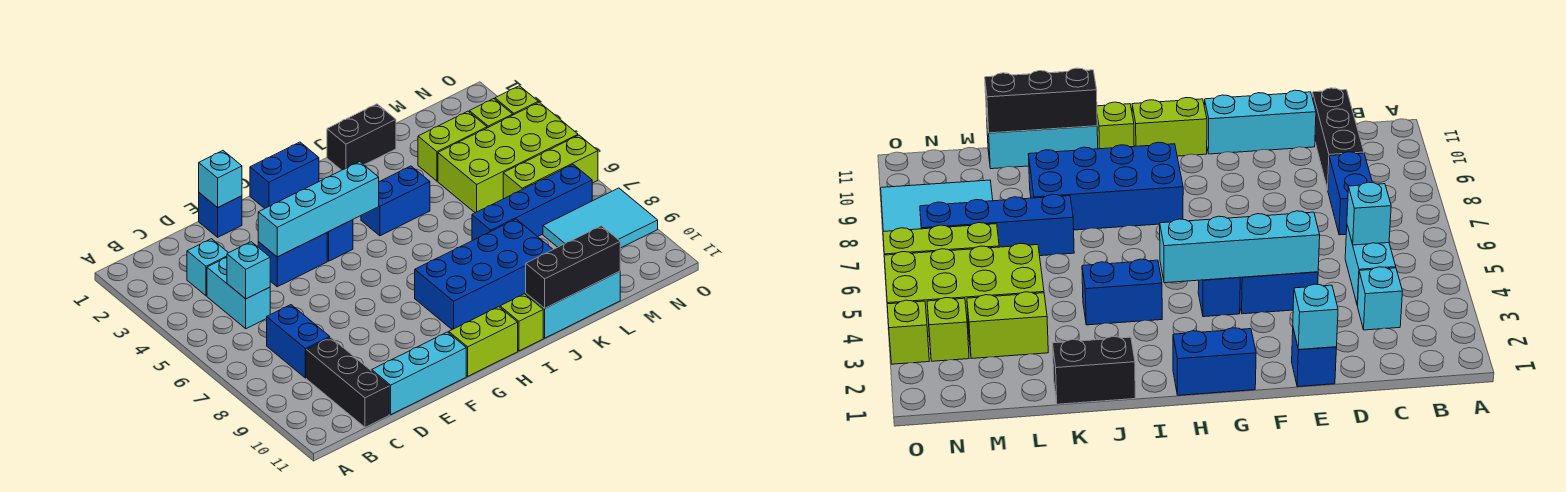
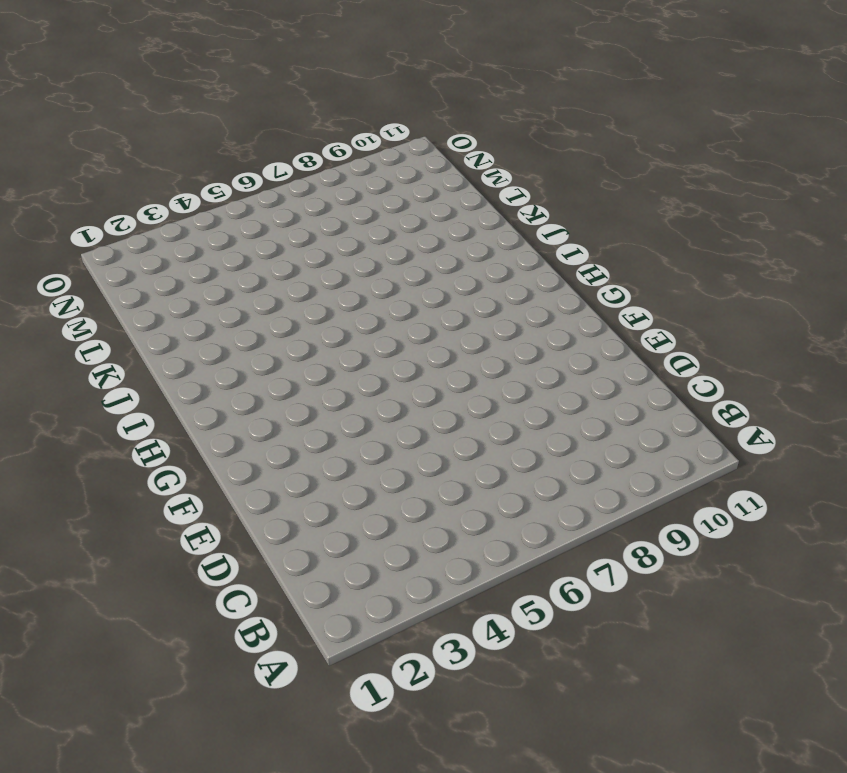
none -> cyan 1x1 brick [187,239,228,296]
none -> cyan 1x2 brick [207,258,270,329]
none -> blue 1x2 brick [267,305,330,378]

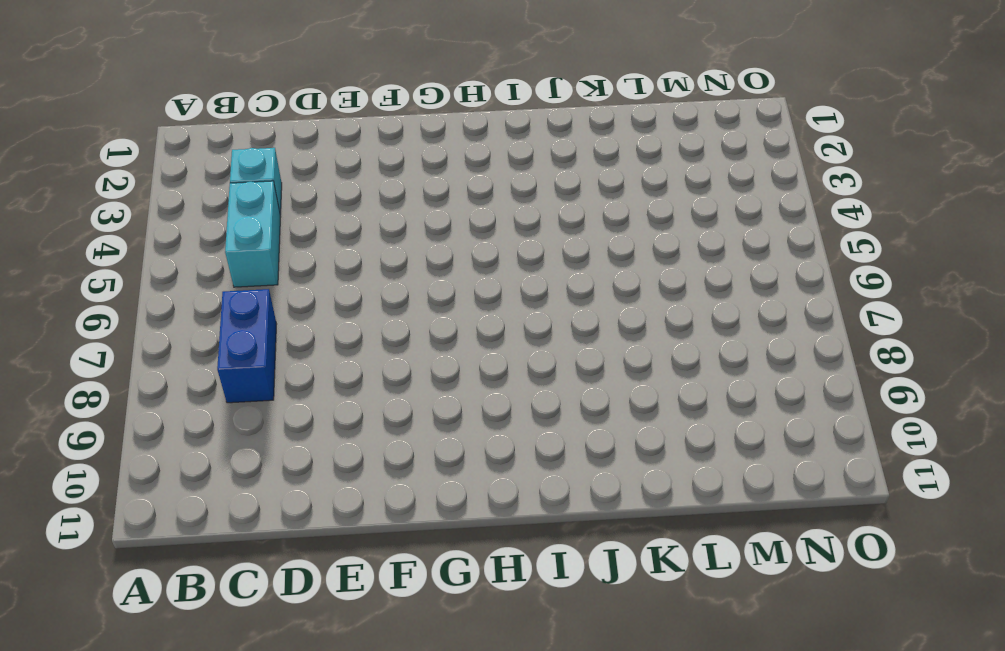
none -> black 1x3 brick [306,337,389,427]
none -> cyan 1x3 brick [372,332,466,414]
none -> blue 1x1 brick [199,193,242,237]

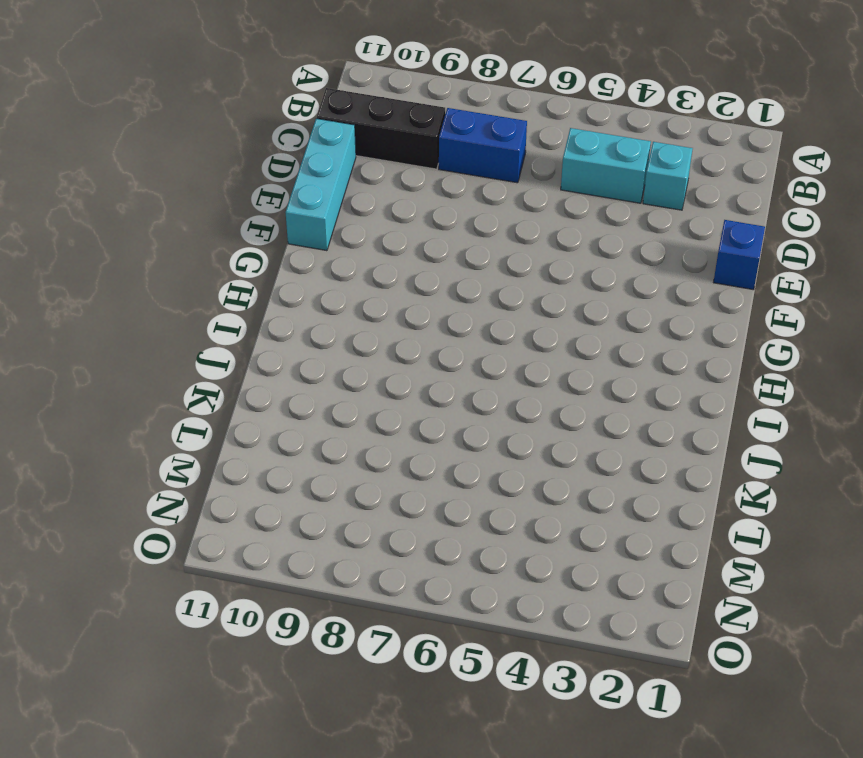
none -> blue 1x2 brick [258,233,327,287]
none -> blue 1x2 brick [250,142,319,209]
none -> blue 1x1 brick [327,220,353,261]

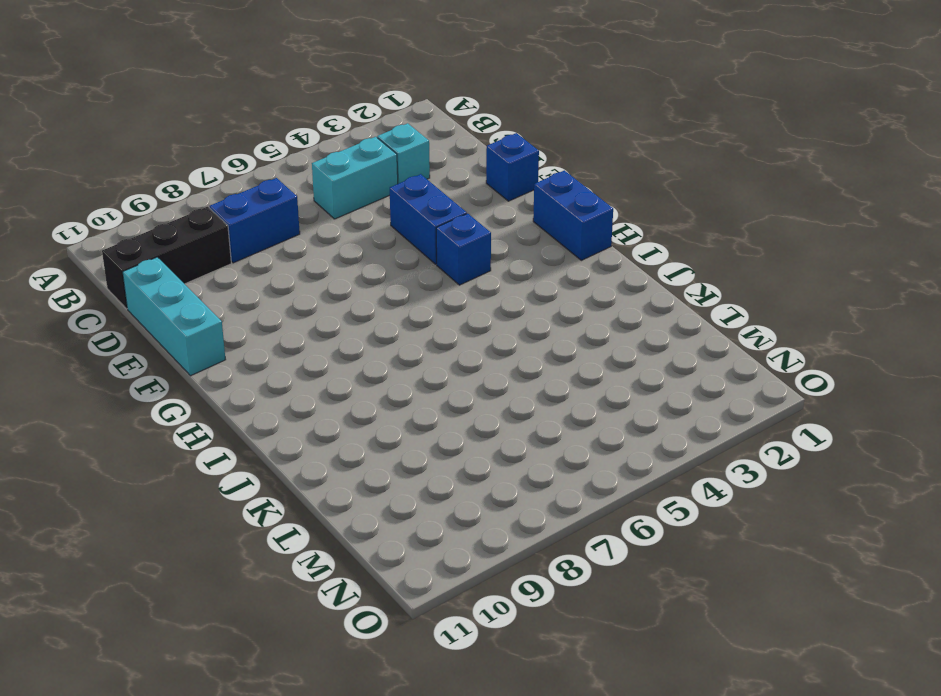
none -> lime 1x2 brick [449,307,518,376]
none -> blue 2x4 brick [415,219,553,330]
none -> blue 1x2 brick [361,166,430,236]

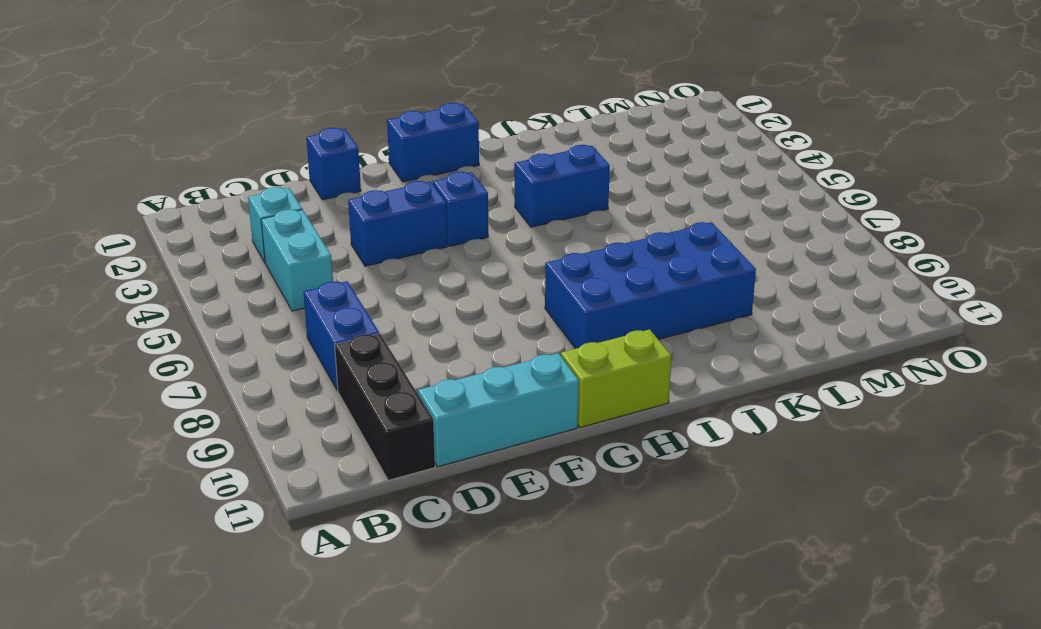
none -> lime 1x1 brick [500,294,543,351]
none -> black 1x2 brick [327,104,396,170]
none -> cyan 1x3 brick [526,271,620,338]

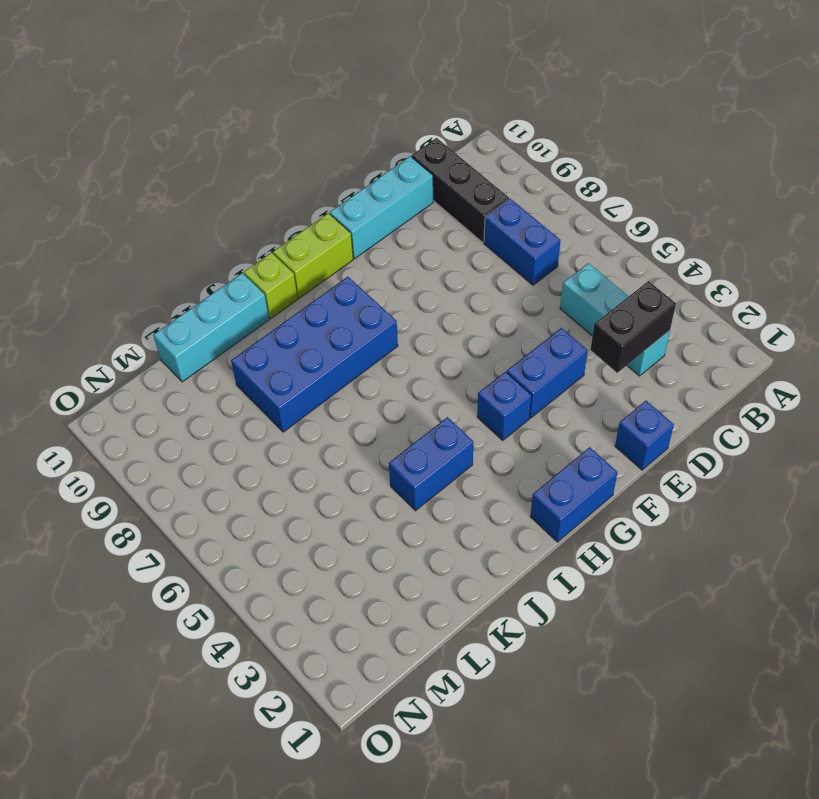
black 1x2 brick [590,281,676,373] -> black 1x2 brick moved to [327,104,396,170]
none -> blue 1x4 brick [472,164,592,241]
none -> lime 1x2 brick [418,111,487,181]
none -> lime 2x4 brick [438,102,578,213]

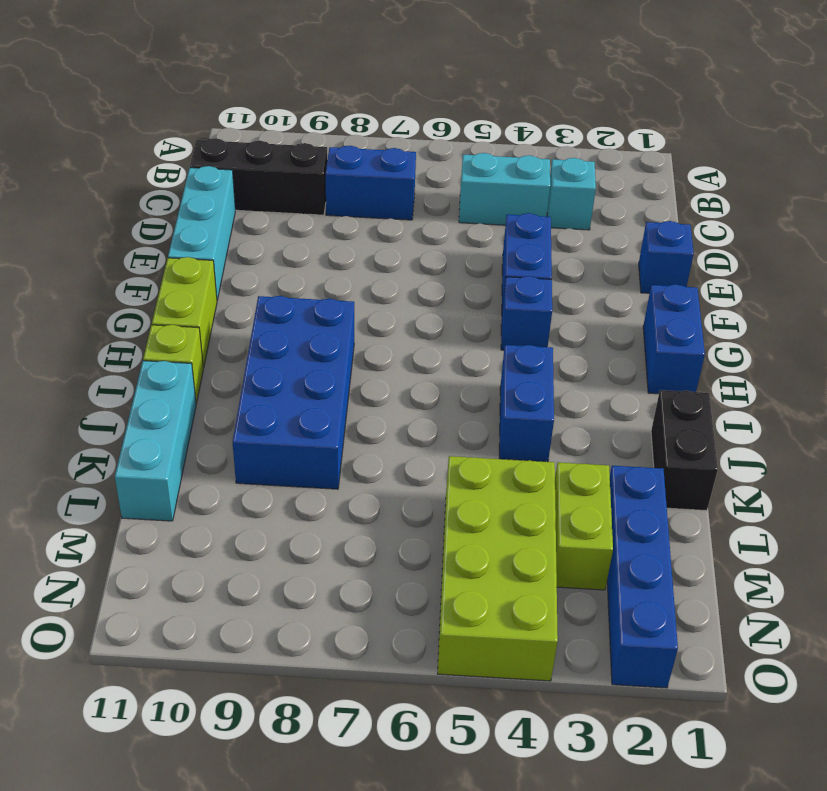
blue 1x4 brick [607,466,678,688] -> blue 1x4 brick moved to [472,164,592,241]
none -> lime 1x3 brick [503,135,598,199]
none -> cyan 2x3 tile [543,188,658,248]
none -> lime 1x1 brick [469,99,513,128]

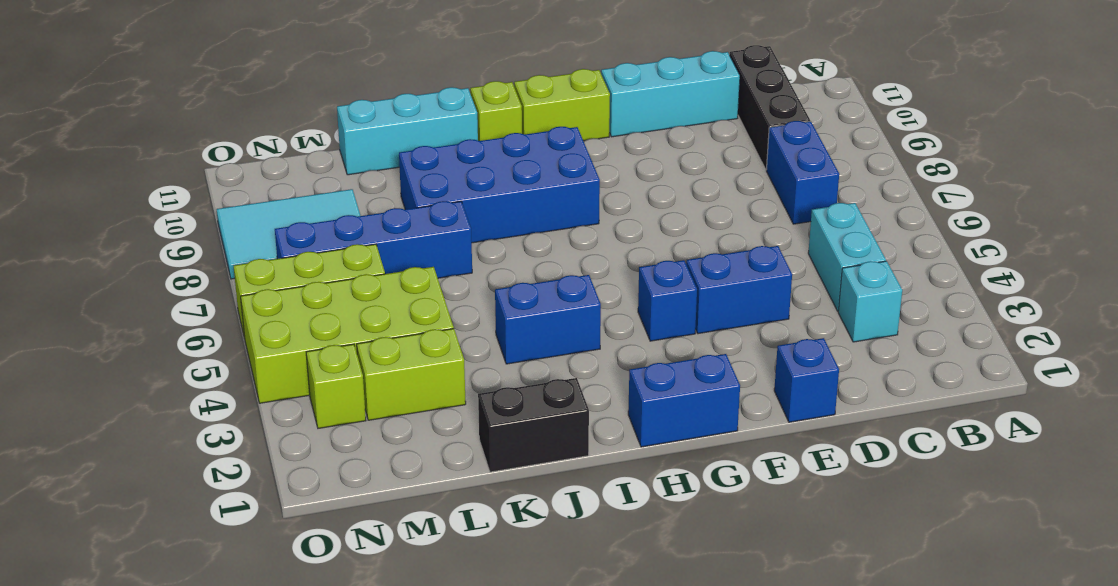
none -> lime 1x1 brick [495,86,538,115]
none -> cyan 1x1 brick [227,242,270,299]
none -> cyan 1x1 brick [199,151,242,208]

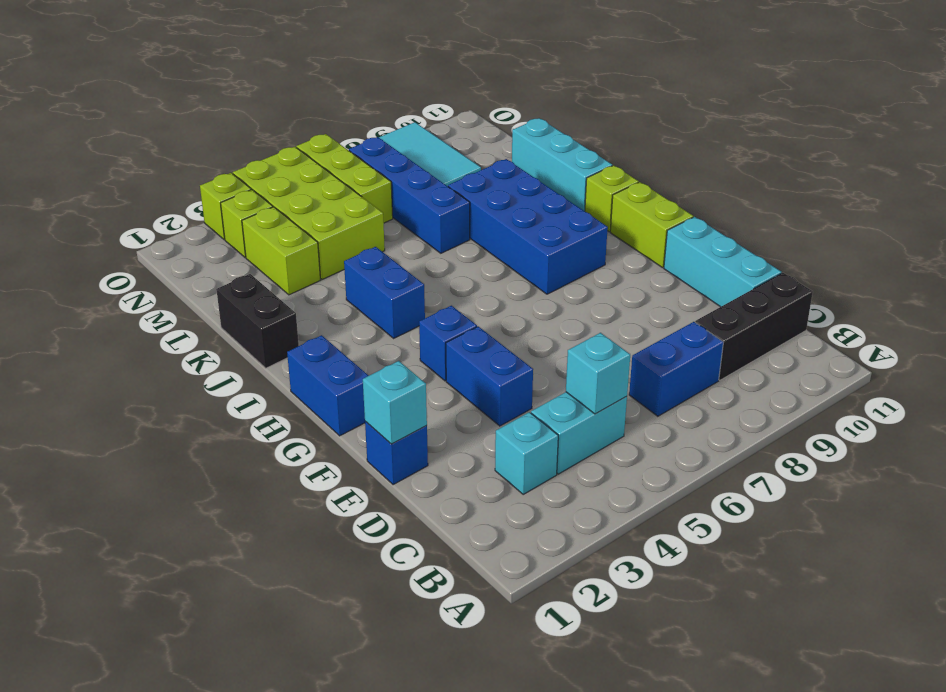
none -> cyan 1x4 brick [258,162,379,257]
none -> black 1x3 brick [526,226,620,308]

